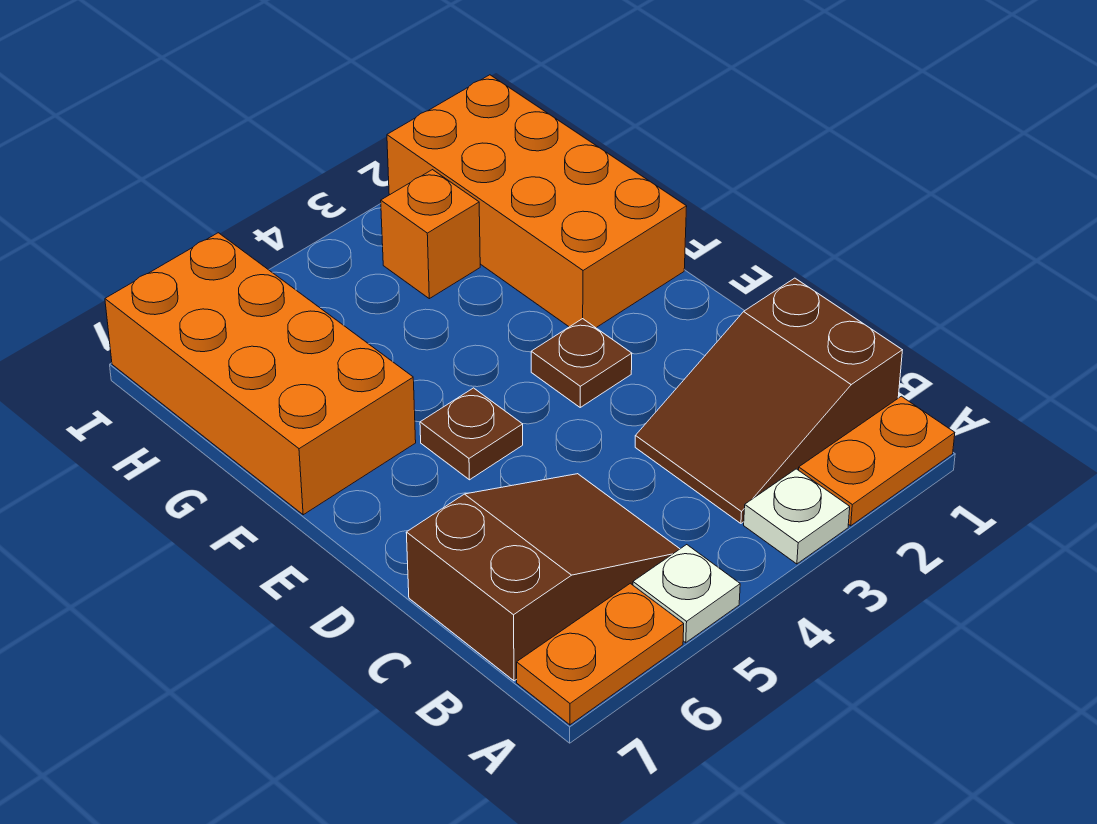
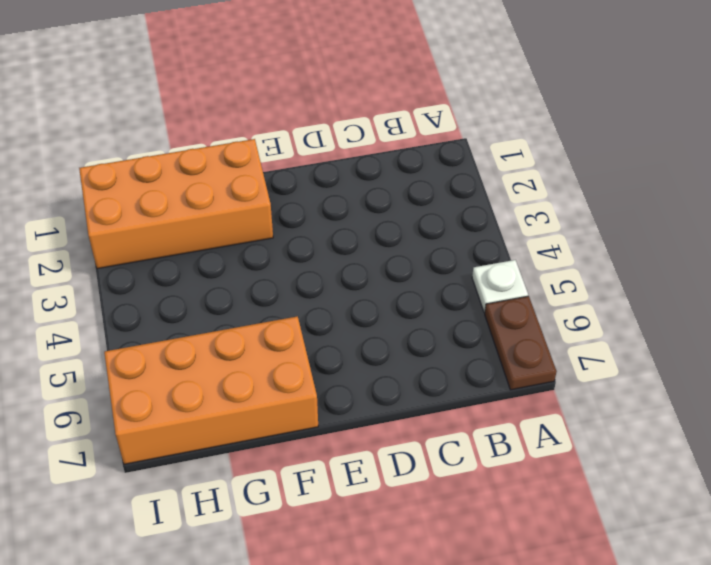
brown 1x2 plate [485,296,557,390] -> orange 1x2 plate [517,583,684,725]
none -> orange 1x2 plate [799,396,955,526]
none -> white 1x1 plate [744,469,850,564]

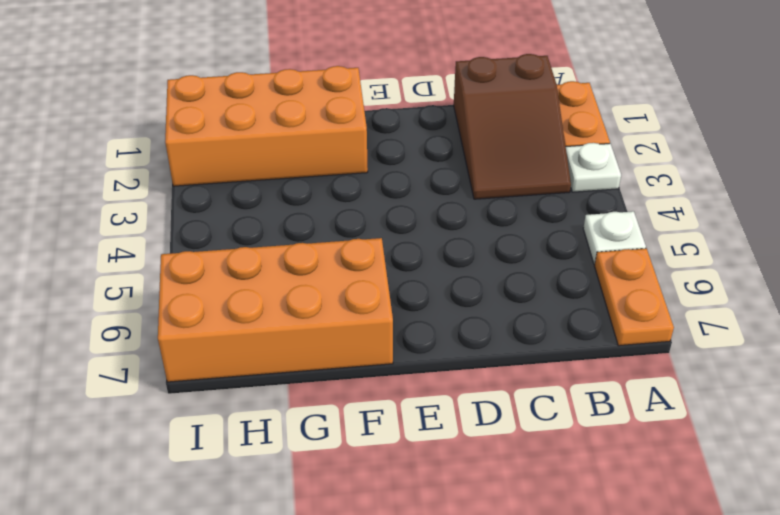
none -> brown 2x3 slope [406,474,679,681]
none -> brown 1x1 plate [531,319,632,407]

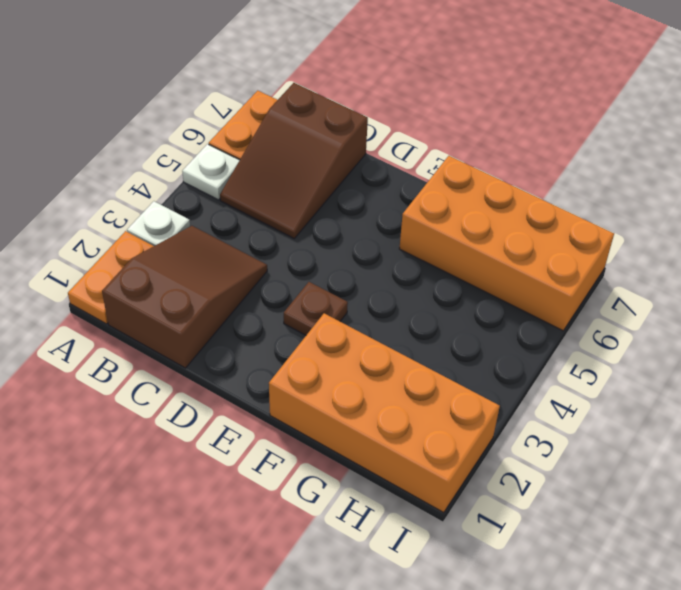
none -> brown 1x1 plate [420,388,523,480]
none -> orange 1x1 brick [381,170,480,299]

